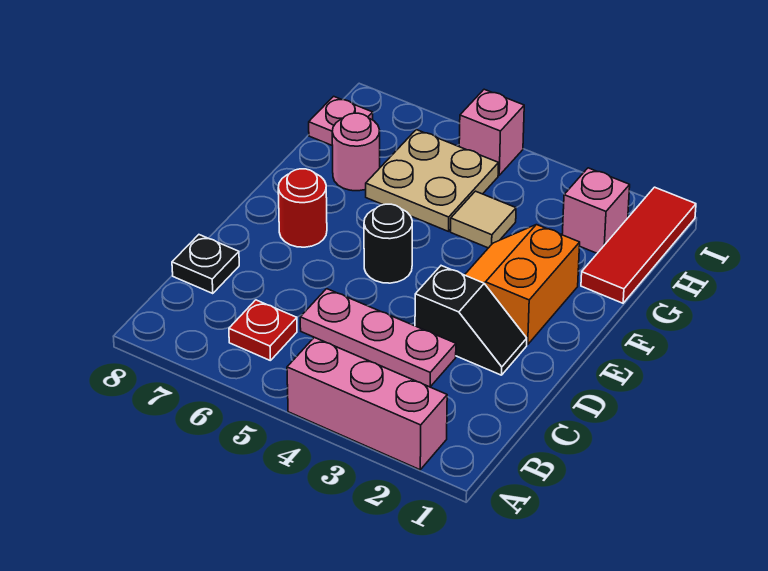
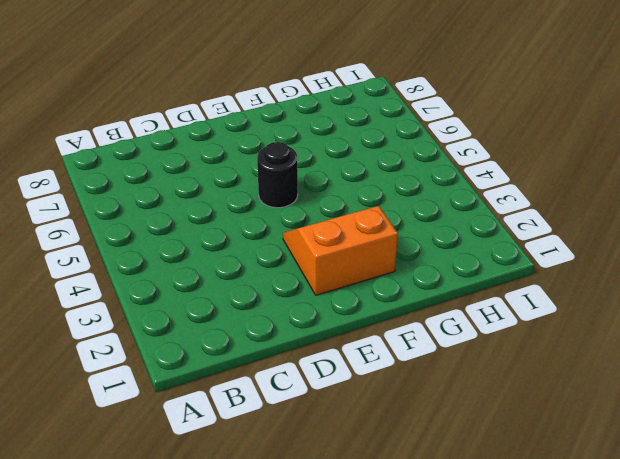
none -> pink 1x3 brick [287,337,447,470]
none -> red 1x1 plate [229,300,297,361]
none -> pink 1x3 plate [300,289,456,387]

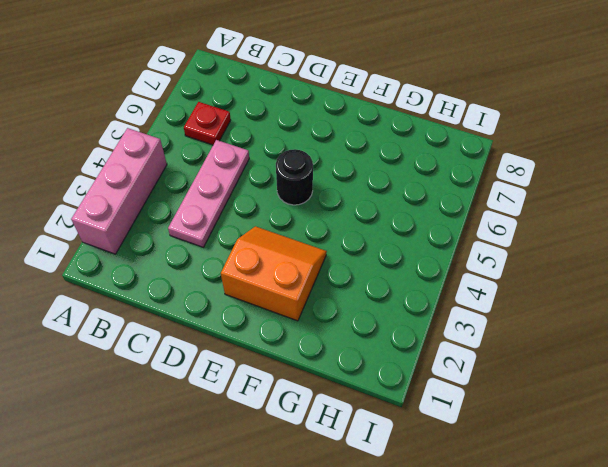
none -> black 1x1 plate [172,235,239,294]
none -> black 1x2 slope [415,266,527,375]
none -> red 1x1 round brick [278,169,327,247]

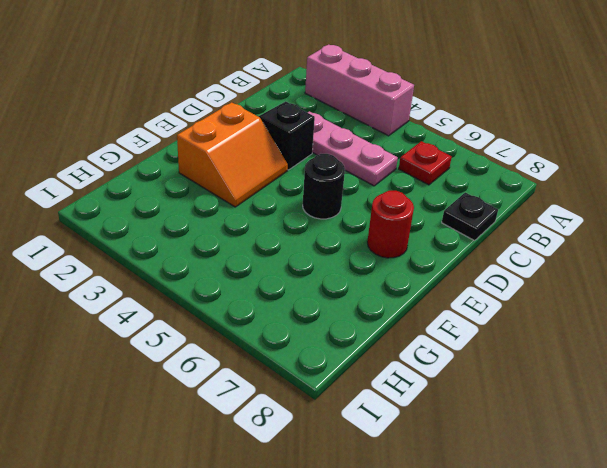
none -> red 1x3 tile [581,187,696,303]
none -> tan 1x1 tile [451,191,516,248]
none -> tan 2x2 plate [366,130,498,231]

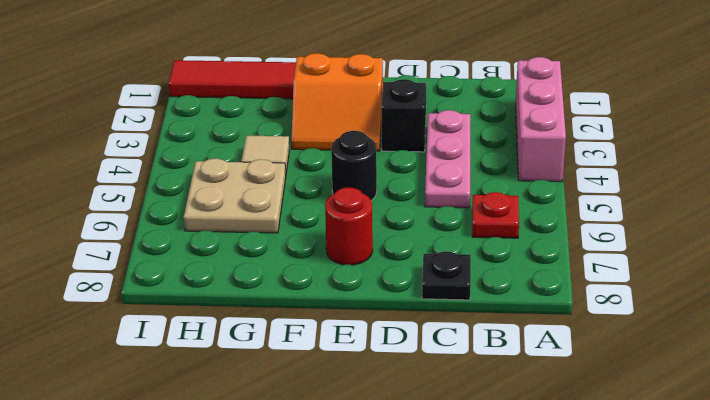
none -> pink 1x1 round brick [332,113,380,191]
none -> pink 1x1 brick [562,168,630,253]
none -> pink 1x1 plate [309,96,373,146]

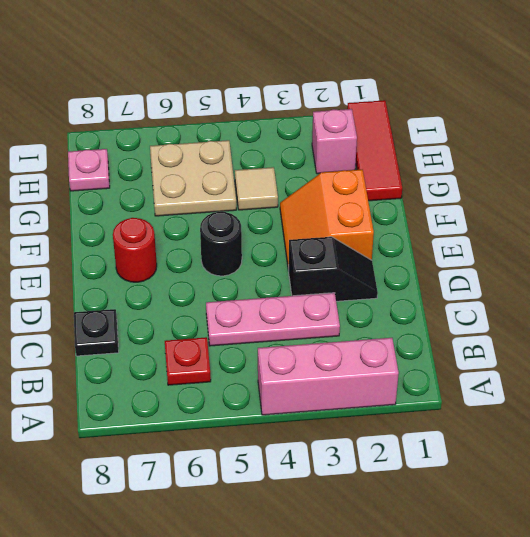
none -> pink 1x1 round brick [332,113,380,191]
none -> pink 1x1 brick [459,89,524,175]

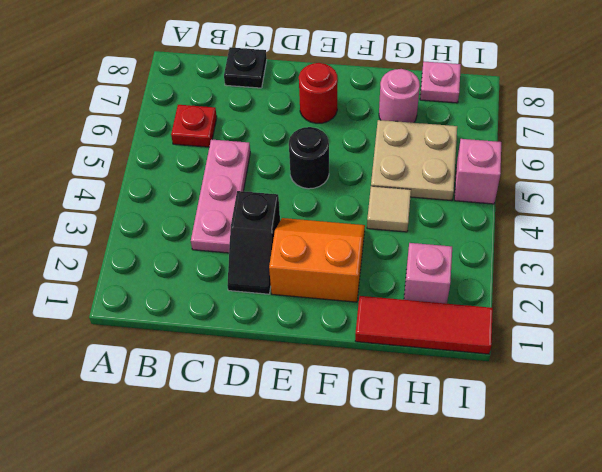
none -> pink 1x3 brick [287,337,447,470]

